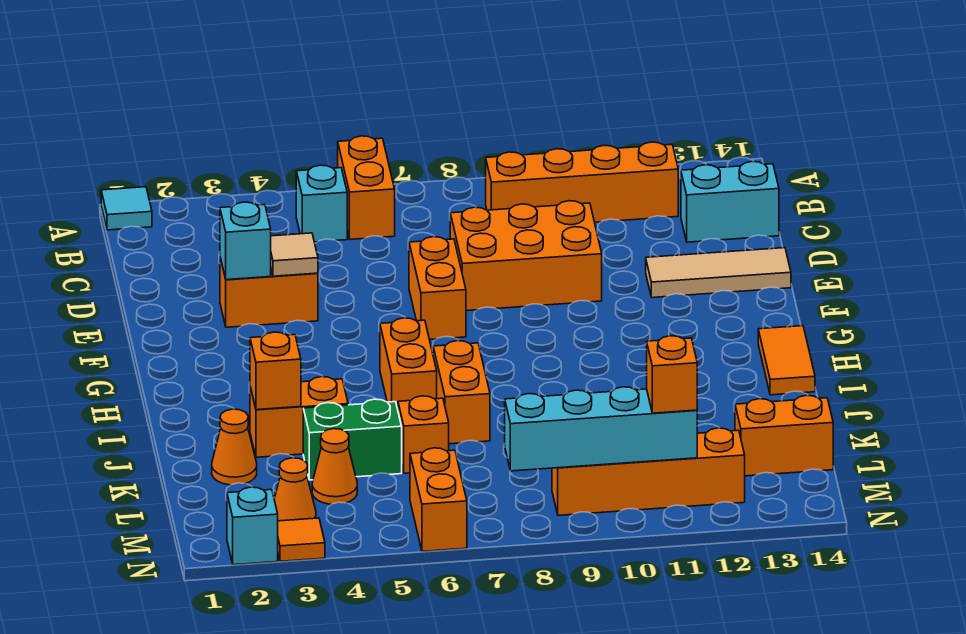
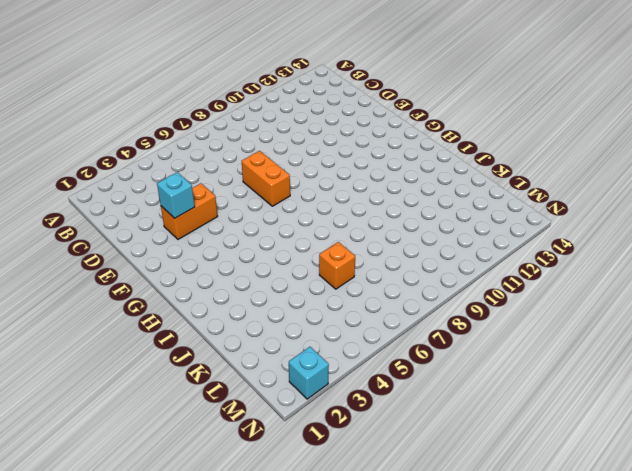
none -> cyan 1x1 tile [101,187,152,230]
none -> orange 1x2 brick [338,136,395,239]
none -> cyan 1x1 brick [296,165,347,242]

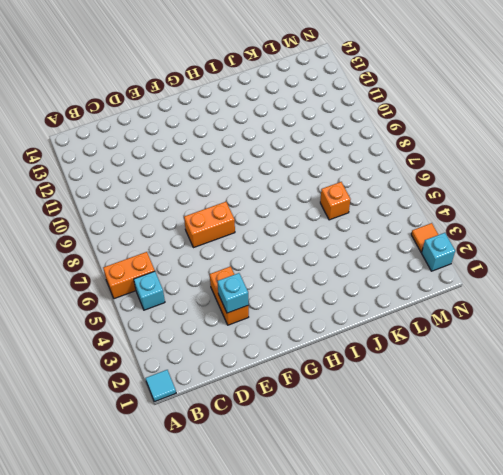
none -> orange 1x4 brick [486,142,678,222]
none -> cyan 1x2 brick [681,162,779,242]
none -> orange 2x3 brick [450,201,602,311]

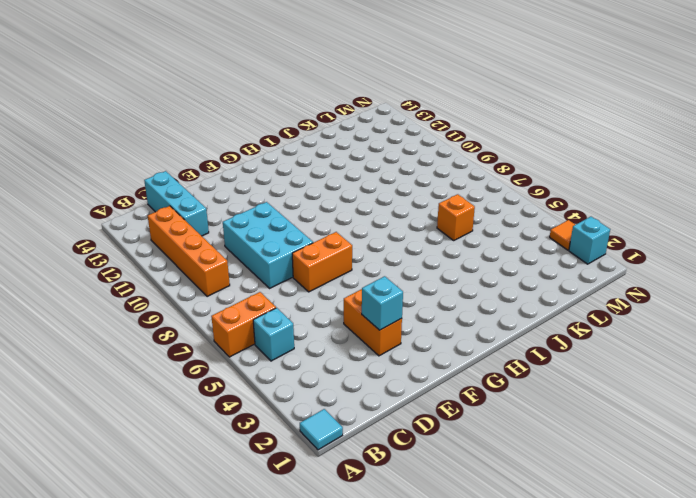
cyan 1x3 brick [144,171,209,236] -> cyan 1x2 brick [681,162,779,242]
cyan 2x3 brick [223,202,313,288] -> orange 2x3 brick [450,201,602,311]
none -> tan 1x3 tile [646,248,791,298]
none -> orange 1x2 brick [380,318,437,409]
none -> orange 1x2 tile [758,326,815,395]

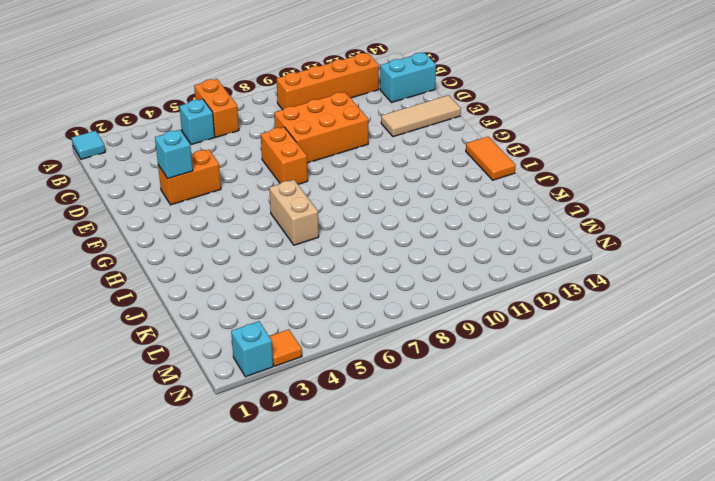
tan 1x2 brick [269,180,319,245] -> orange 1x2 brick [380,318,437,409]
none -> orange 1x2 brick [433,341,490,444]
none -> orange 1x2 brick [250,377,348,457]
none -> orange 1x1 cone [212,409,257,485]

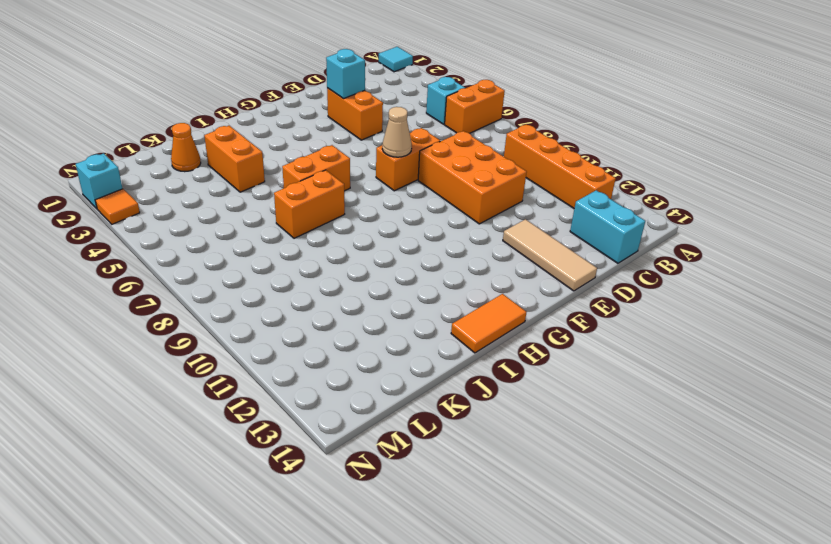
tan 1x1 cone [382,107,412,157] -> none
none -> green 1x2 brick [303,399,402,480]
none -> orange 1x1 brick [398,396,449,473]
none -> orange 1x1 cone [312,429,357,504]

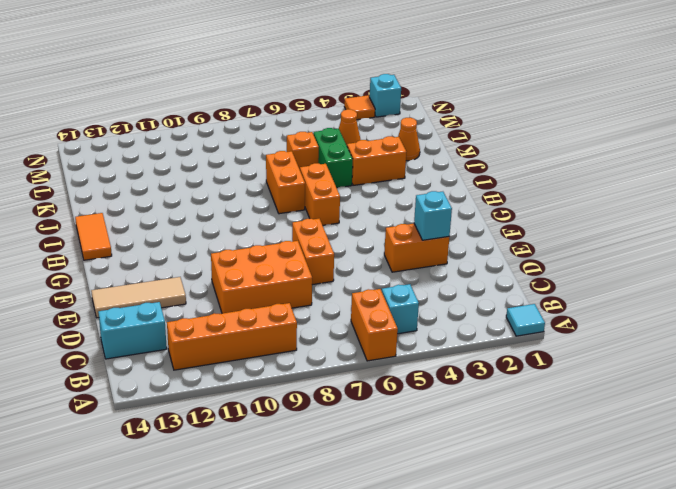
green 1x2 brick [313,128,353,188] -> green 1x2 brick turned to [303,399,402,480]
none -> orange 1x2 brick [735,395,833,476]
none -> orange 1x1 cone [274,458,316,521]
none -> orange 1x2 brick [410,448,467,551]

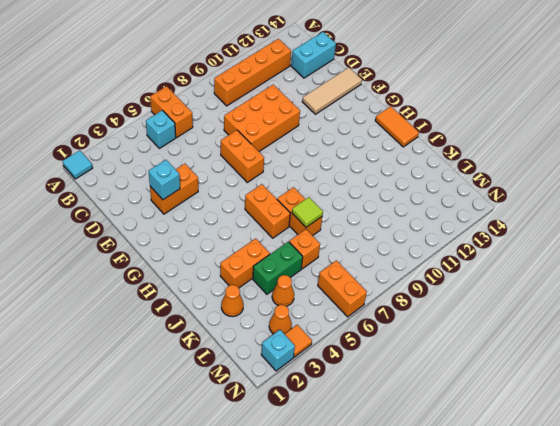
lime 1x1 tile [292,197,323,227] -> none
none -> orange 1x2 brick [735,395,833,476]
none -> orange 1x4 brick [552,428,745,515]
none -> tan 1x1 tile [271,233,318,276]

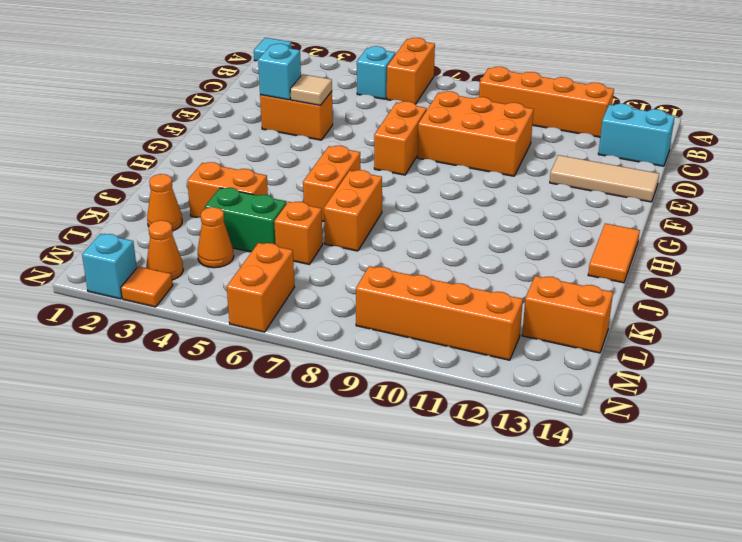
none -> orange 1x1 brick [250,332,301,410]
none -> cyan 1x4 brick [505,387,697,471]
none -> orange 1x1 brick [647,336,697,413]

